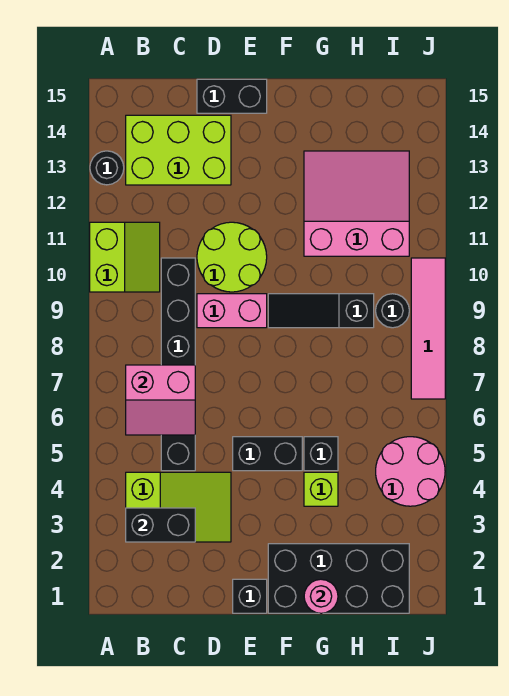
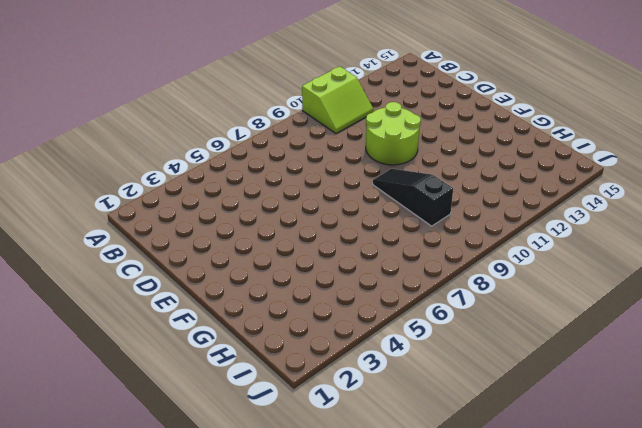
none -> black 1x1 round brick [90,151,124,185]
none -> lime 2x3 slope [126,472,231,542]
none -> lime 2x3 brick [126,115,231,185]

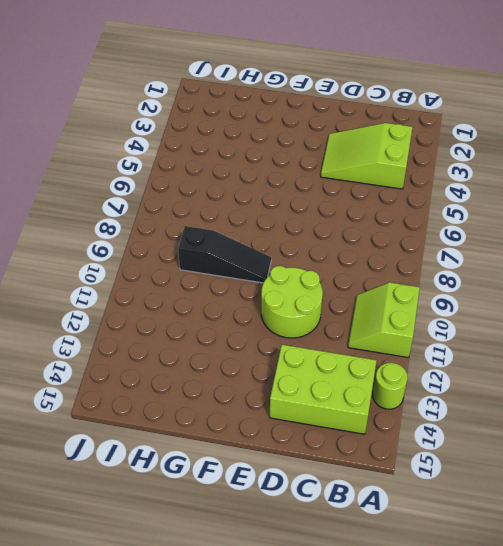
lime 1x1 round brick [373,363,408,409] -> black 1x1 round brick [90,151,124,185]
none -> black 1x6 brick [161,258,195,471]
none -> pink 1x2 brick [197,294,267,328]
none -> black 1x2 brick [197,79,267,113]

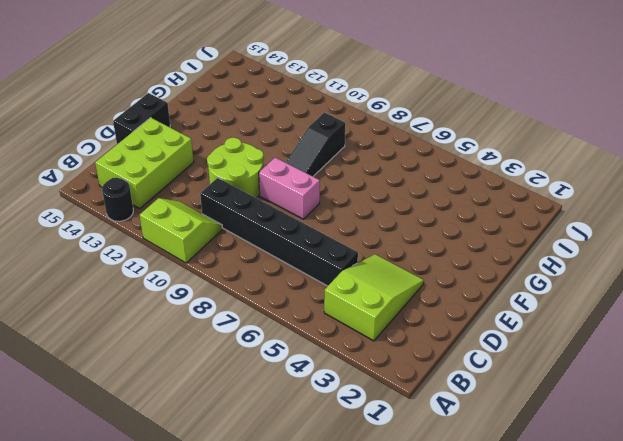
pink 1x2 brick [259,158,320,219] -> pink 1x2 brick turned to [197,294,267,328]
none -> black 1x1 brick [233,579,267,613]
none -> black 1x2 brick [233,437,302,471]
none -> black 2x4 brick [268,544,409,613]

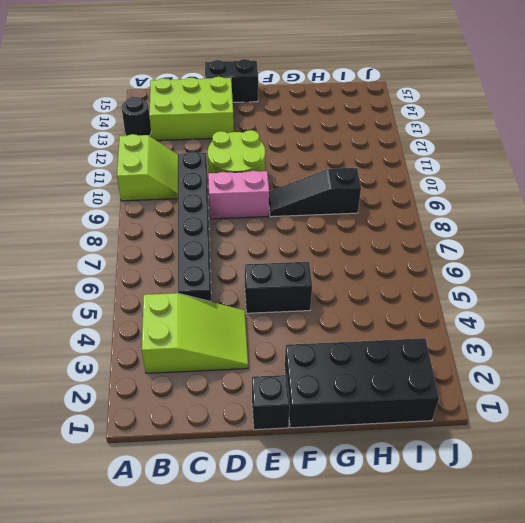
none -> lime 1x1 brick [304,472,338,506]
none -> black 1x1 brick [304,437,338,471]
none -> pink 3x3 slope [304,151,409,256]

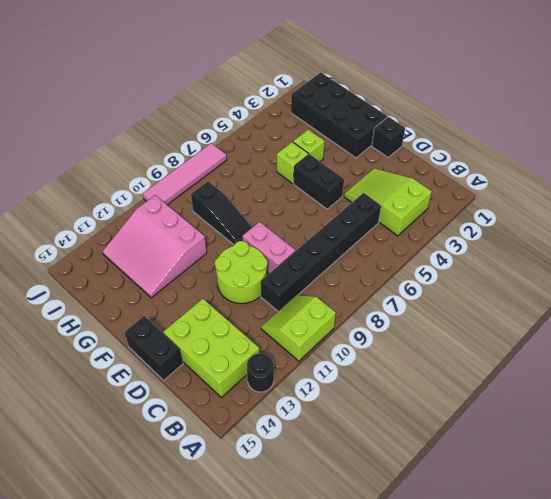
lime 1x1 brick [277,142,309,183] -> black 1x1 brick [304,437,338,471]
none -> pink 2x2 round brick [376,437,445,506]
none -> black 1x1 round brick [376,294,409,328]
none -> black 1x2 brick [126,508,195,542]

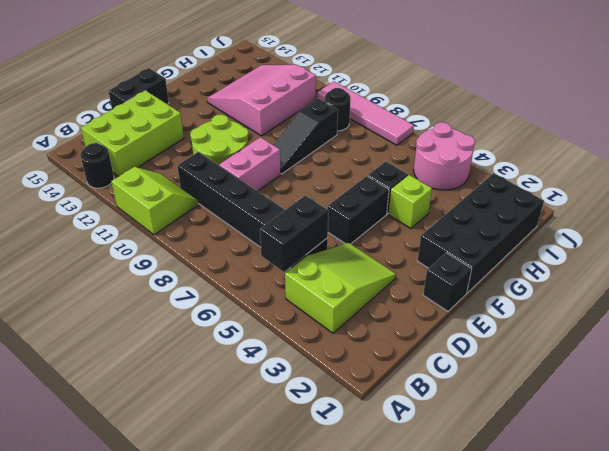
black 1x2 brick [260,195,328,272] -> black 1x2 brick moved to [126,508,195,542]
none -> pink 2x2 slope [126,365,195,435]
none -> pink 1x1 round brick [304,579,338,613]

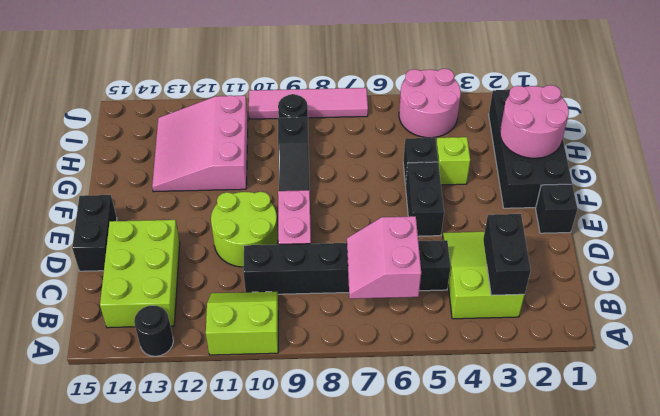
pink 2x2 slope [347,216,421,299] -> pink 2x2 slope turned to [126,365,195,435]
pink 2x2 round brick [500,85,569,158] -> pink 1x1 round brick [304,579,338,613]

